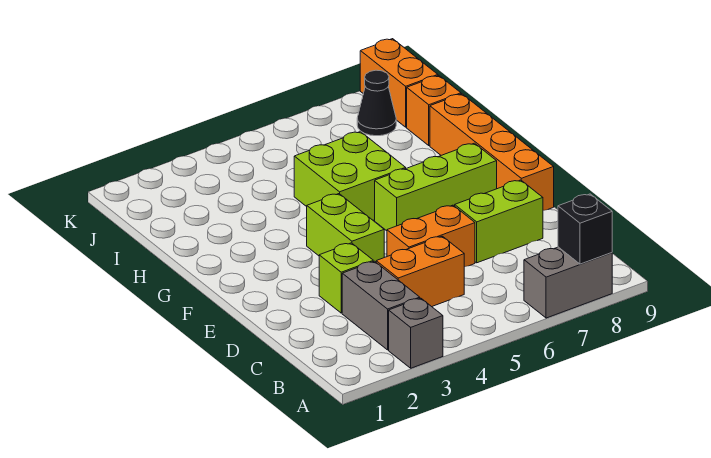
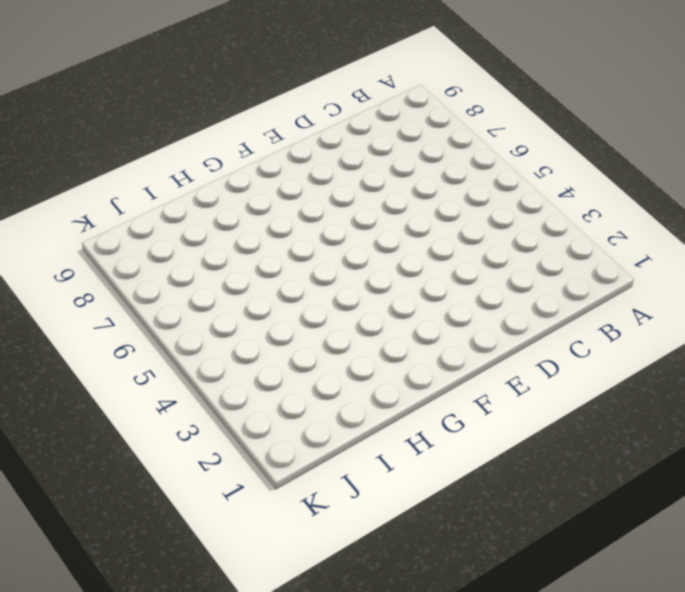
none -> grey 1x1 brick [389,298,443,368]
none -> grey 1x2 brick [524,247,612,318]
none -> grey 1x2 brick [342,261,420,350]

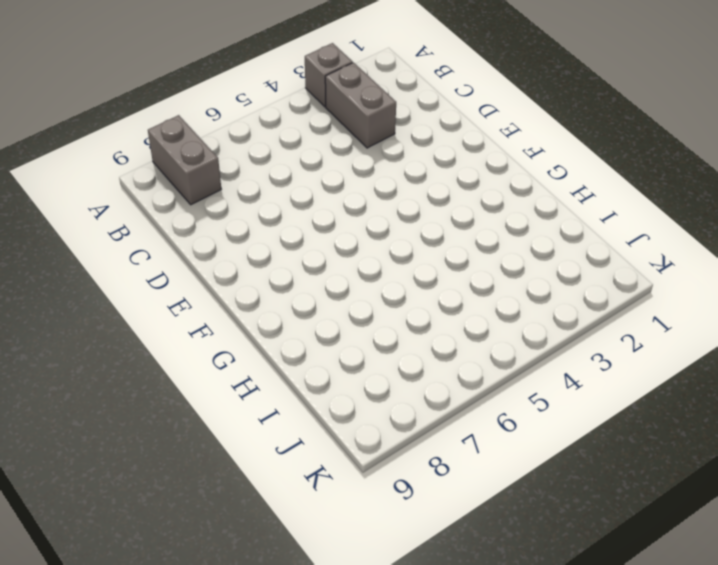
grey 1x2 brick [148,115,221,205] -> grey 1x2 brick turned to [524,247,612,318]
none -> orange 1x2 brick [376,236,464,307]
none -> lime 1x1 brick [319,243,373,313]
none -> orange 1x2 brick [387,205,475,267]

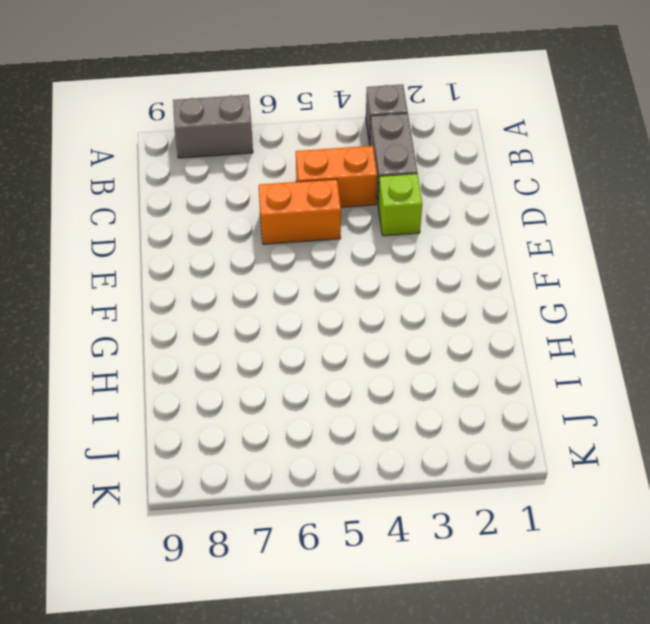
none -> lime 1x2 brick [455,180,543,263]
none -> lime 1x2 brick [307,194,384,262]
none -> orange 1x4 brick [430,94,554,210]

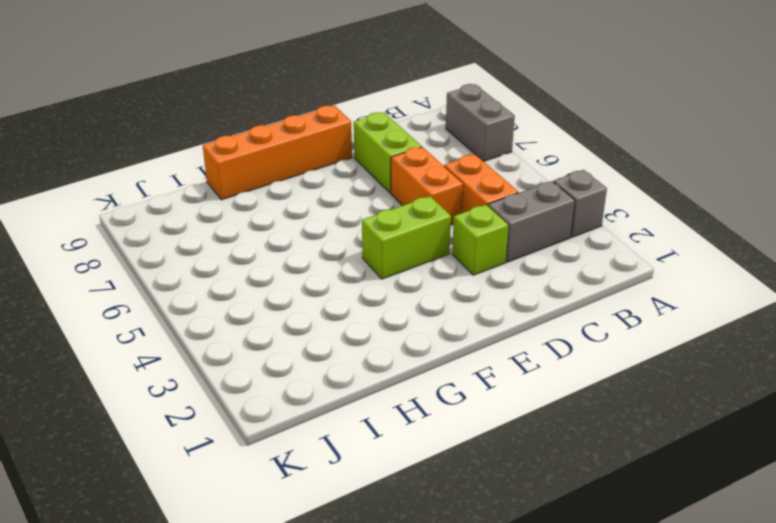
none -> lime 1x3 brick [375,143,497,231]
none -> lime 2x2 brick [294,132,406,220]
none -> orange 1x1 brick [407,76,461,146]

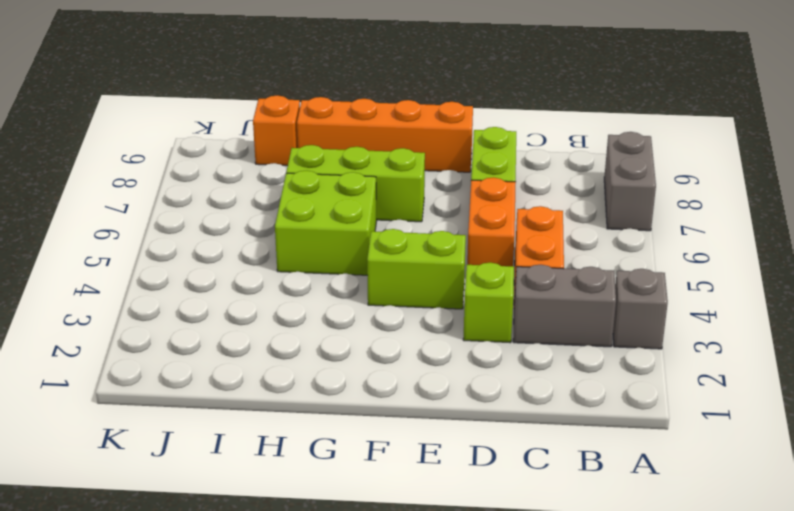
lime 1x3 brick [286,145,425,222] -> lime 1x3 brick turned to [375,143,497,231]
none -> black 1x1 cone [357,70,396,136]
none -> orange 1x2 brick [360,39,438,127]
none -> black 1x1 brick [558,194,612,264]

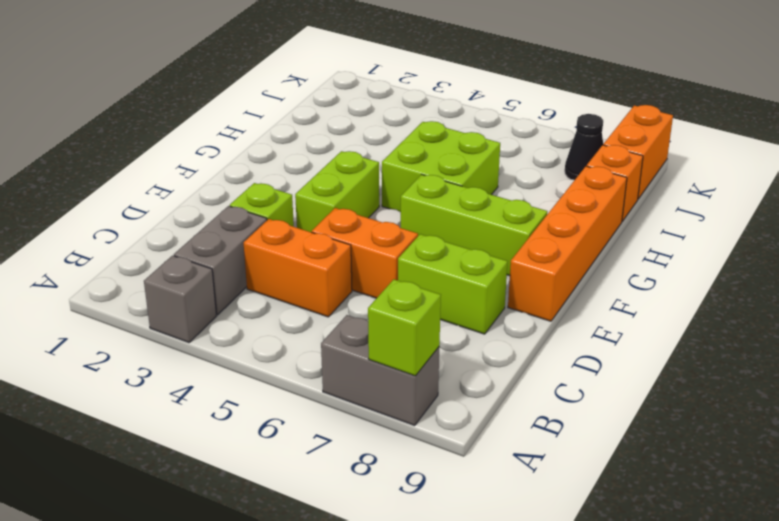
lime 1x1 brick [368,279,441,376] -> black 1x1 brick [558,194,612,264]

